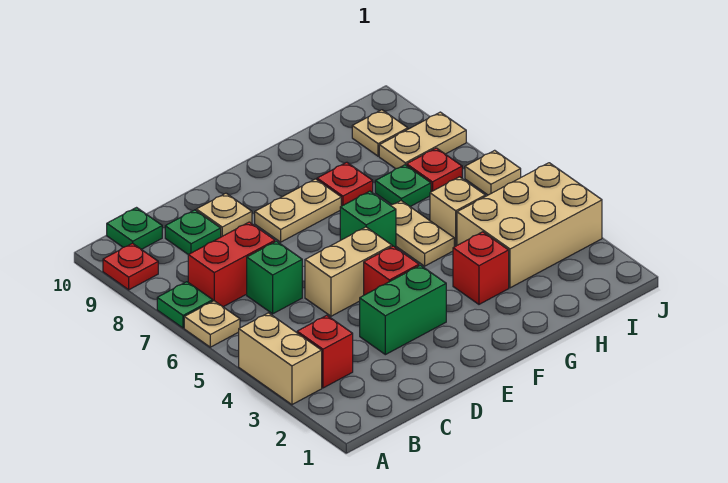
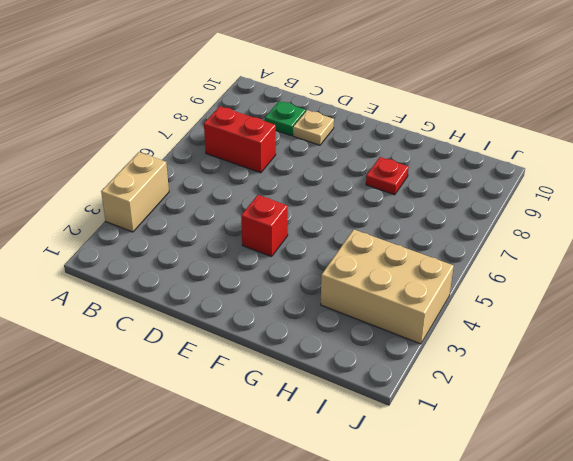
none -> tan 1x1 plate [184,301,240,347]
none -> green 1x1 plate [157,282,213,328]
none -> red 1x1 plate [103,243,158,290]

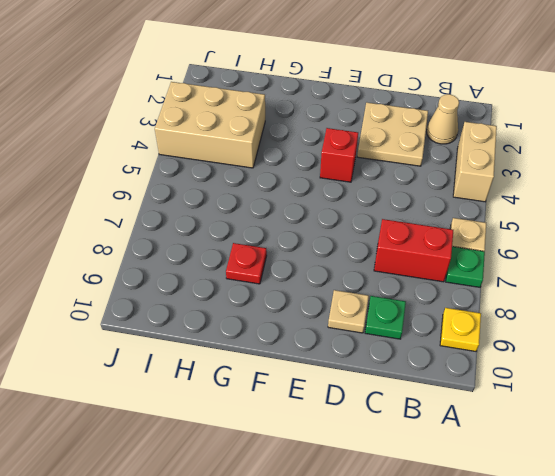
yellow 1x1 plate [440,308,481,351] -> red 1x1 plate [103,243,158,290]
tan 1x1 cone [427,94,459,144] -> none
tan 2x2 plate [357,103,428,166] -> green 1x2 brick [360,265,446,355]
none -> red 1x1 brick [297,315,353,388]
none -> green 1x1 plate [107,208,162,249]
none -> green 1x1 brick [247,241,302,314]

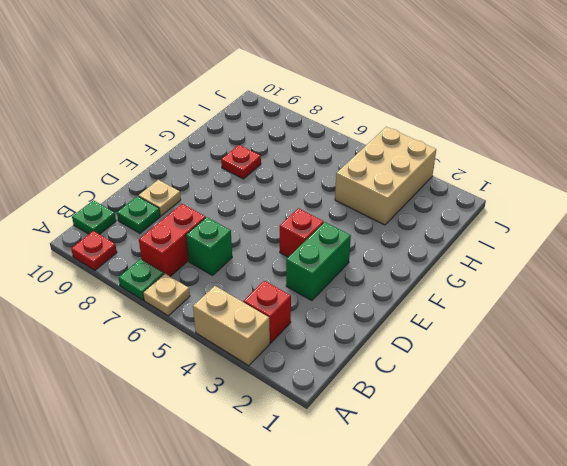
none -> tan 1x2 brick [305,227,392,316]
none -> tan 1x2 plate [255,179,341,242]
none -> green 1x1 brick [340,191,396,248]

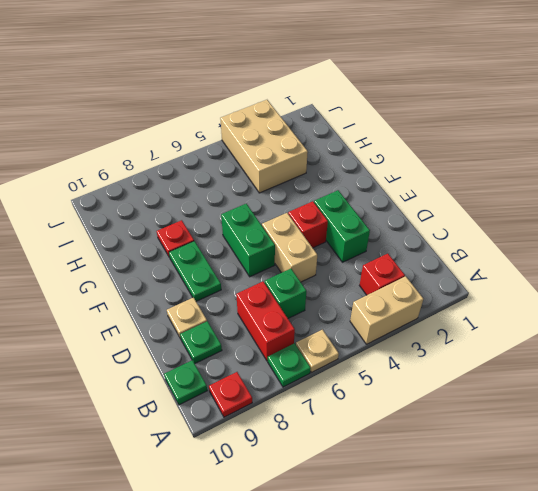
green 1x2 brick [221,204,275,277] -> green 1x1 brick [340,191,396,248]
green 1x2 plate [169,241,221,301] -> tan 1x2 plate [255,179,341,242]
none -> red 1x1 brick [453,232,509,304]
none -> tan 1x2 plate [391,201,454,266]
none -> tan 1x1 brick [430,177,485,247]

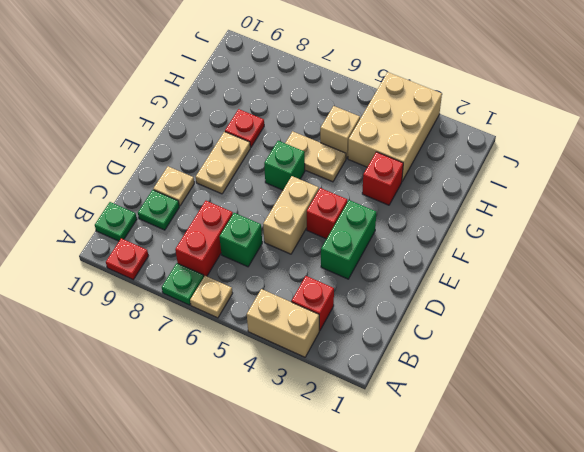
none -> green 1x1 plate [375,165,431,207]
none -> red 1x1 plate [407,148,462,192]
none -> tan 1x2 plate [379,112,466,169]

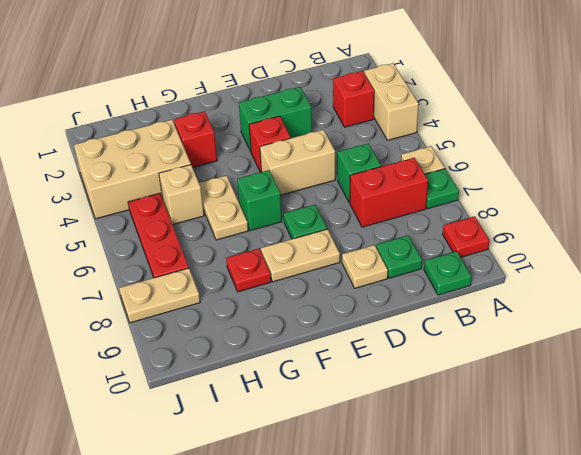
green 1x1 plate [284,205,327,239] -> green 1x1 plate moved to [375,165,431,207]
red 1x3 plate [128,193,189,278] -> red 1x1 plate [407,148,462,192]
none -> tan 1x1 plate [352,110,408,156]
none -> tan 1x1 plate [465,150,521,195]

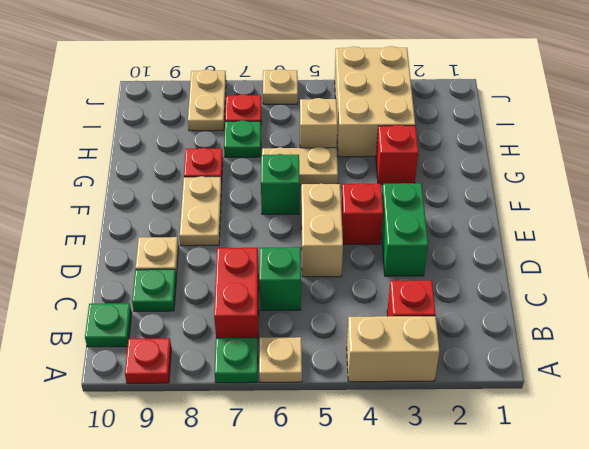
none -> tan 1x1 plate [352,110,408,156]

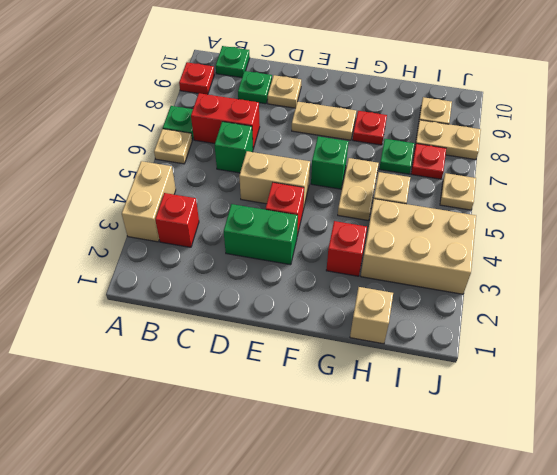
tan 1x1 brick [350,287,393,344] -> none

